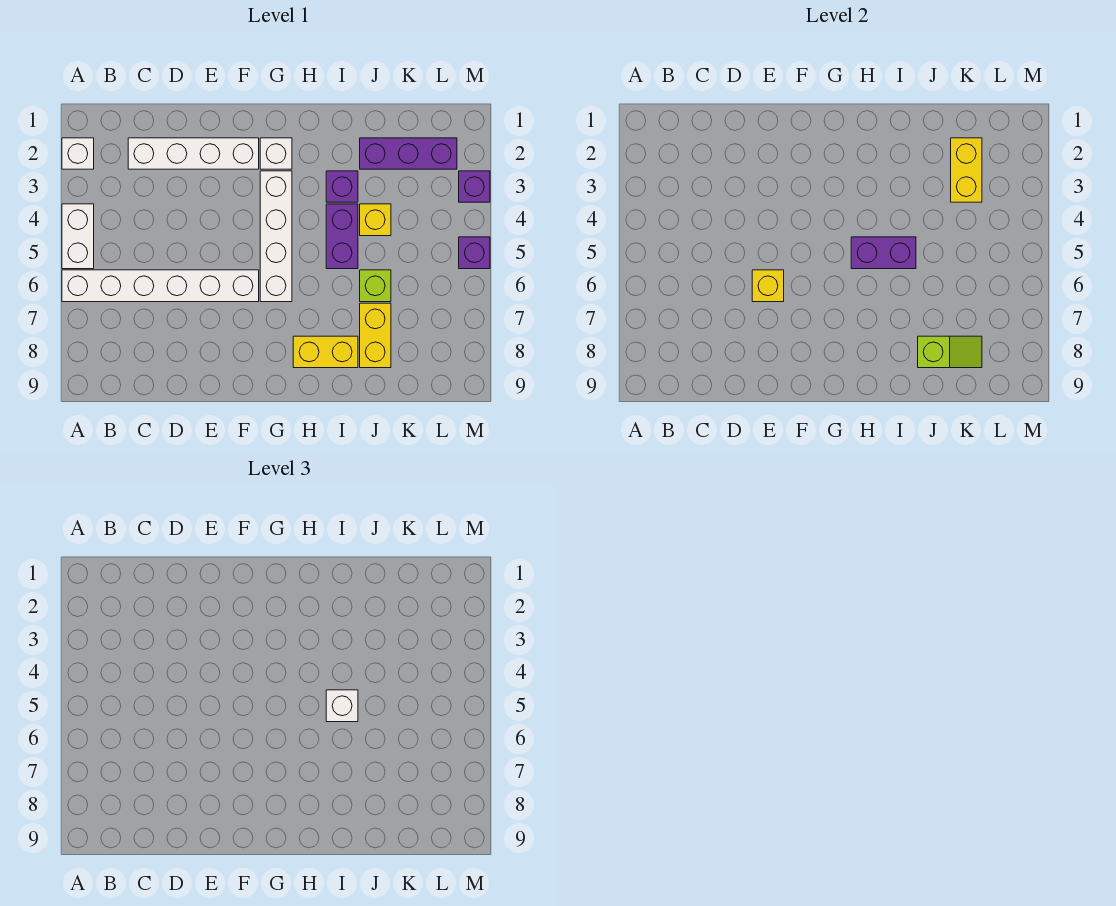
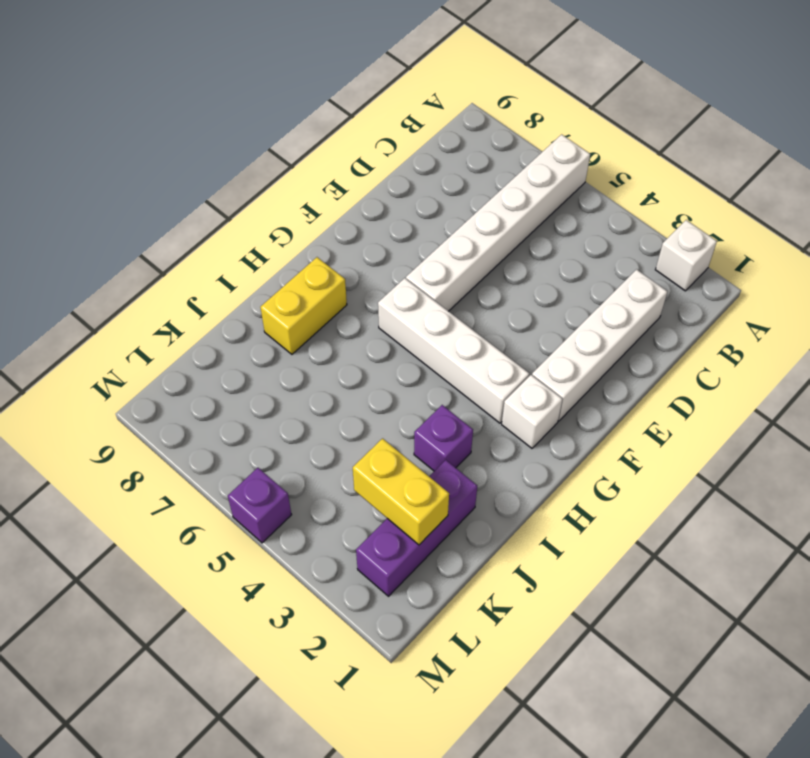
none -> white 1x2 brick [62,204,94,269]
none -> purple 1x2 brick [326,204,358,269]
none -> yellow 1x1 brick [360,204,391,236]

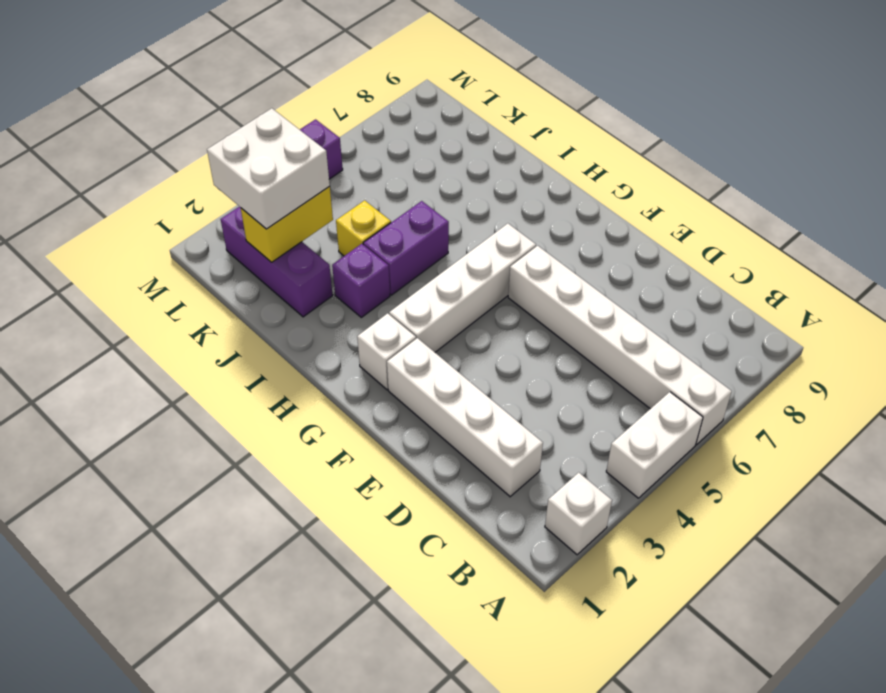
white 2x2 brick [207,108,330,229] -> none
none -> yellow 1x2 brick [293,336,358,368]
none -> lime 1x1 brick [360,270,391,302]
none -> yellow 1x2 brick [360,303,391,368]

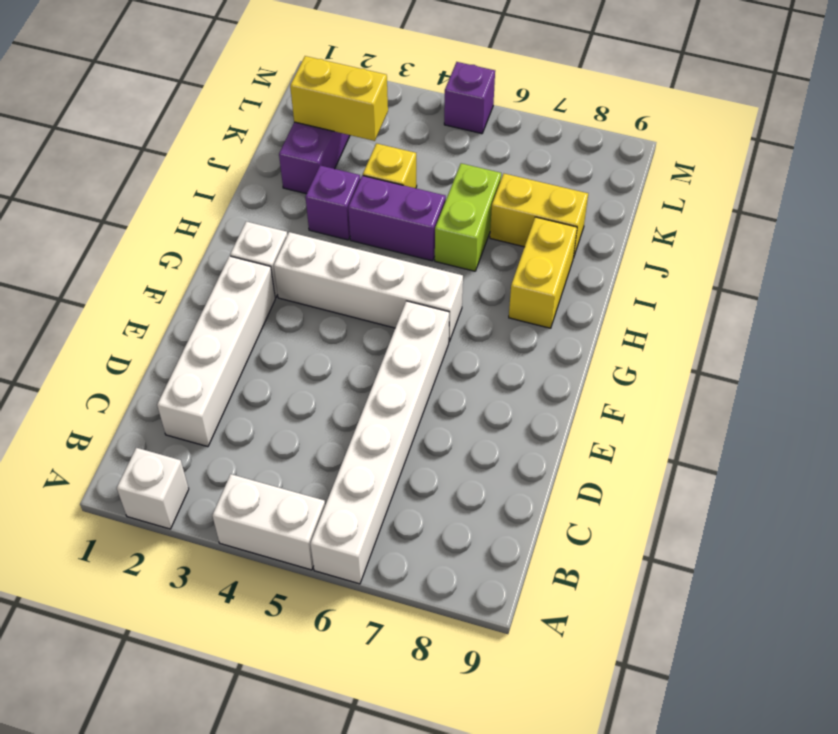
lime 1x2 brick [435,163,501,271] -> lime 1x1 brick [360,270,391,302]
none -> purple 1x1 brick [459,171,490,202]
none -> yellow 1x1 brick [752,270,784,302]
none -> purple 1x2 brick [851,237,916,269]

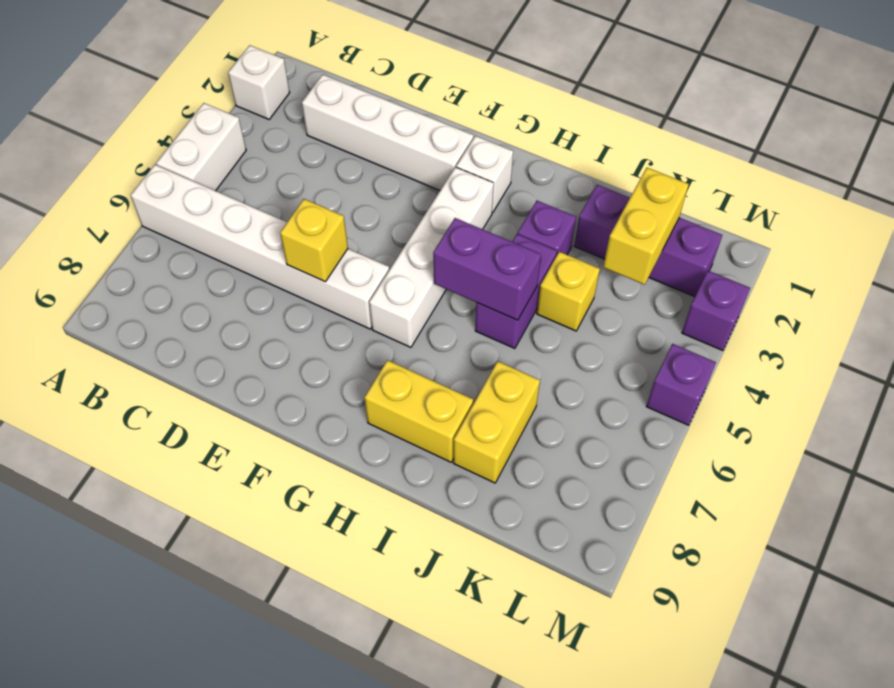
none -> lime 1x1 brick [360,270,391,302]
none -> lime 1x2 slope [918,336,982,368]
none -> white 1x1 brick [326,690,358,722]

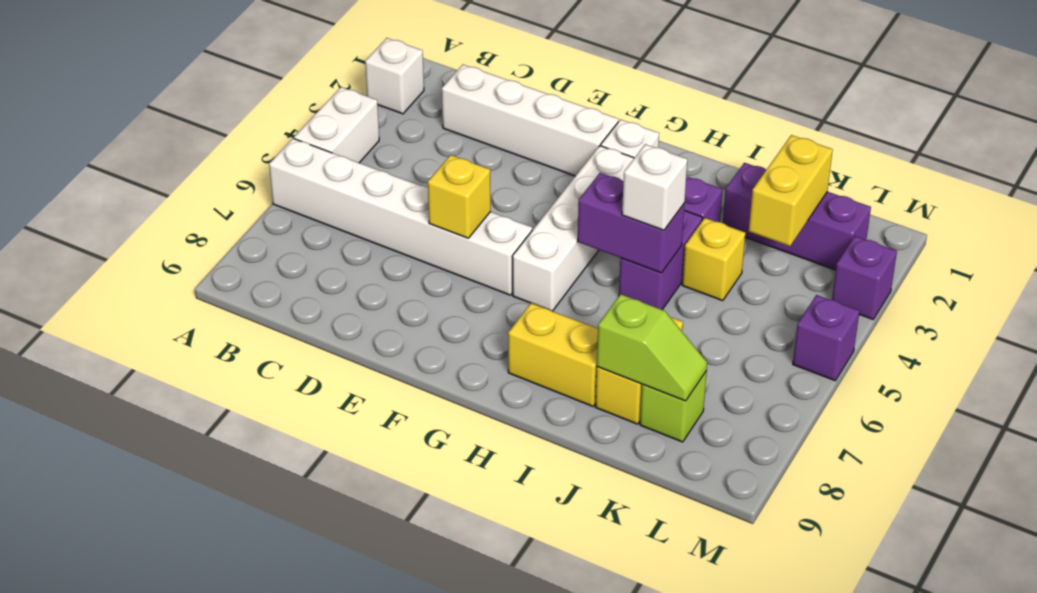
lime 1x1 brick [640,371,707,442] -> lime 1x1 brick moved to [360,270,391,302]

